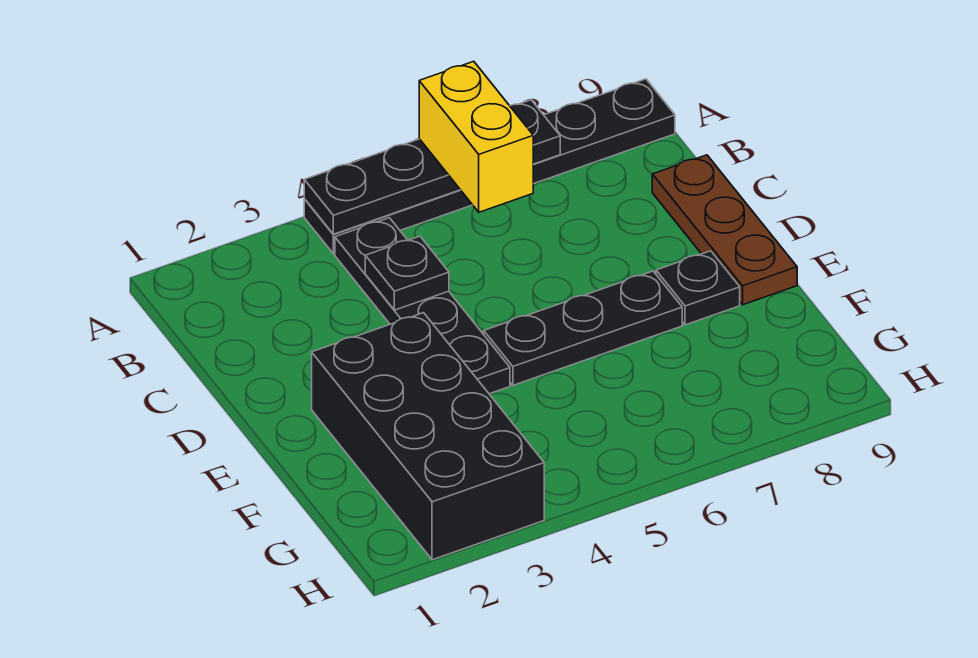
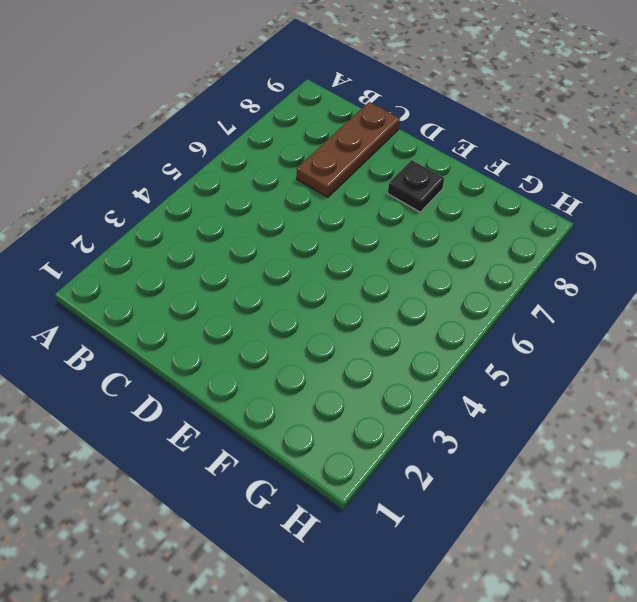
brown 1x3 plate [297,102,400,197] -> brown 1x3 plate turned to [652,155,797,305]
none -> black 1x6 plate [304,79,675,254]
none -> black 1x4 plate [335,218,510,394]

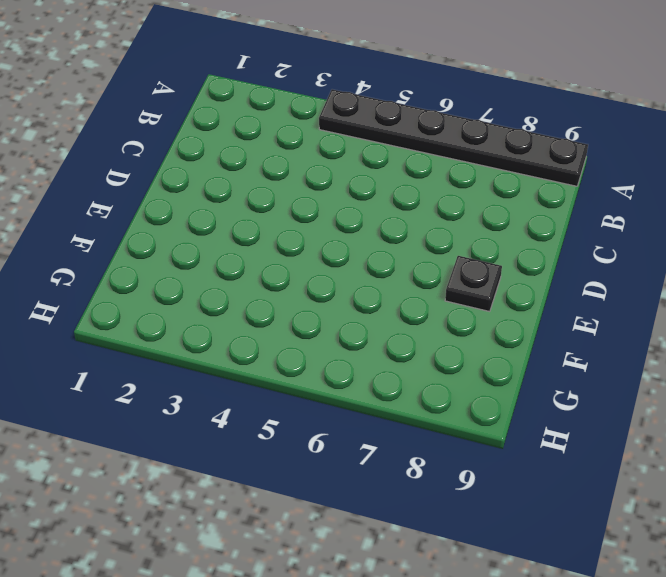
none -> black 1x4 plate [335,218,510,394]
none -> brown 1x3 plate [652,155,797,305]

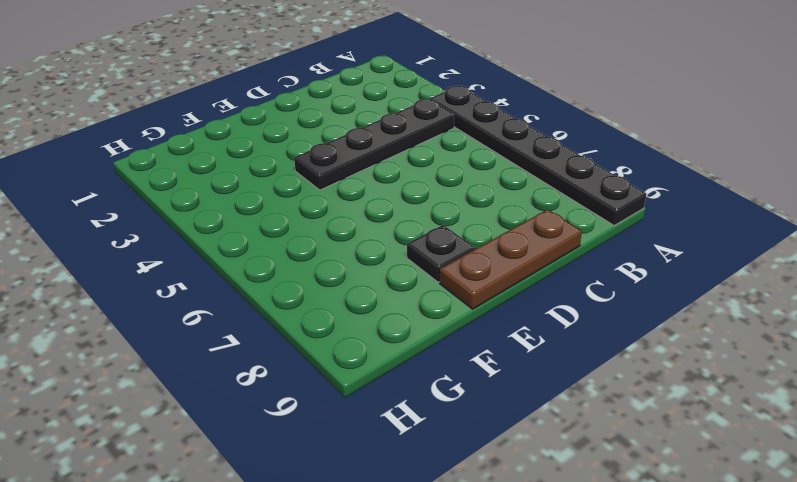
none -> black 2x4 brick [312,313,544,560]
none -> black 1x3 plate [484,271,682,385]

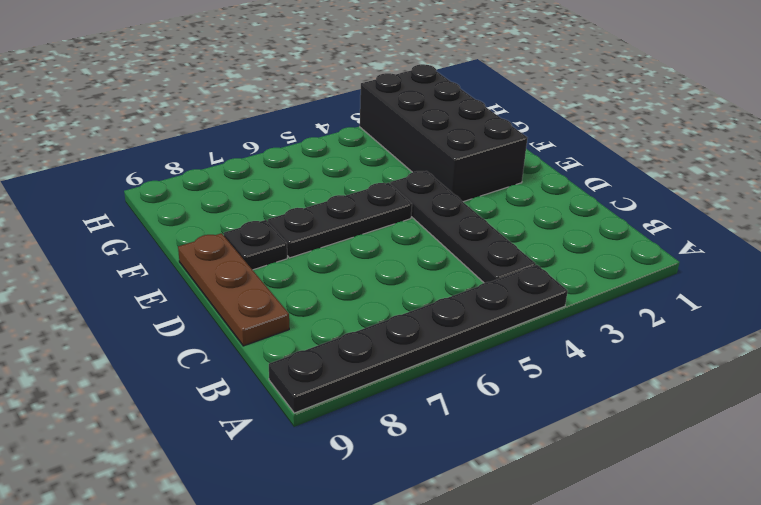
none -> black 1x4 plate [304,100,560,234]
none -> black 1x1 plate [365,236,449,310]

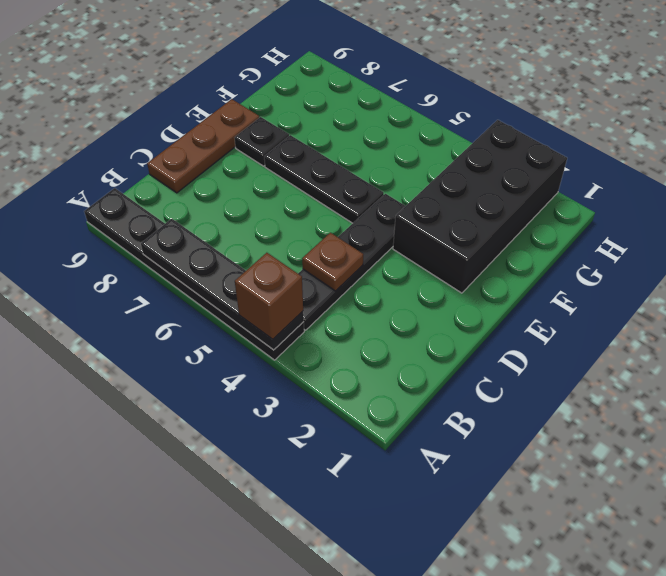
brown 1x1 brick [235,253,303,339] -> none
brown 1x1 plate [302,233,363,291] -> black 1x1 plate [365,236,449,310]
none -> yellow 1x2 brick [419,61,533,212]

